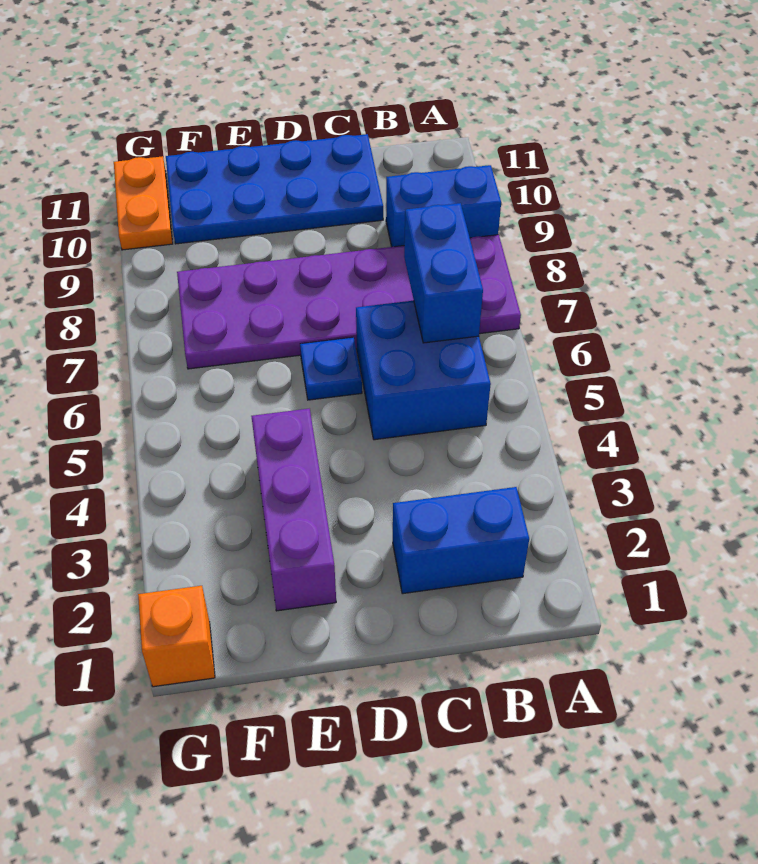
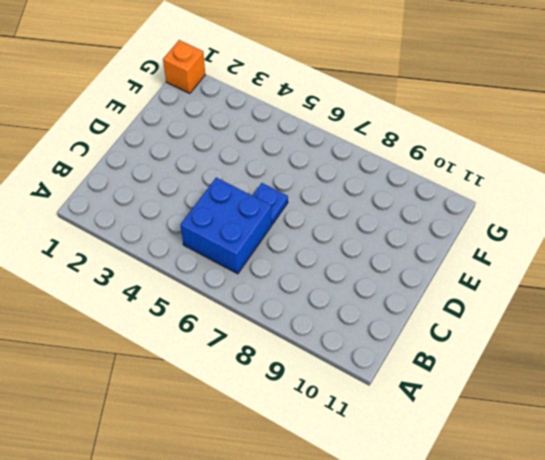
none -> purple 2x6 plate [177,235,521,369]
none -> blue 1x2 brick [386,165,501,247]

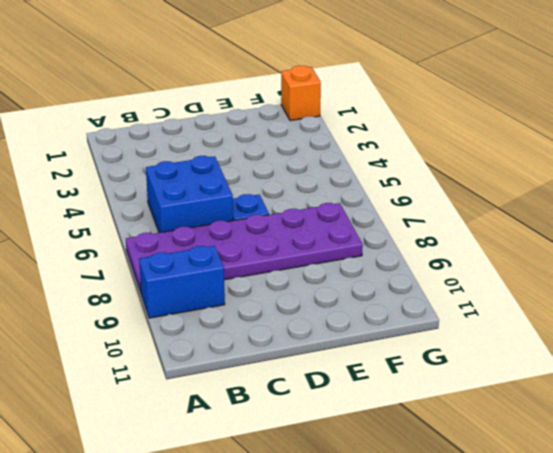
none -> blue 1x2 brick [393,487,529,594]
none -> blue 2x4 plate [166,134,383,244]

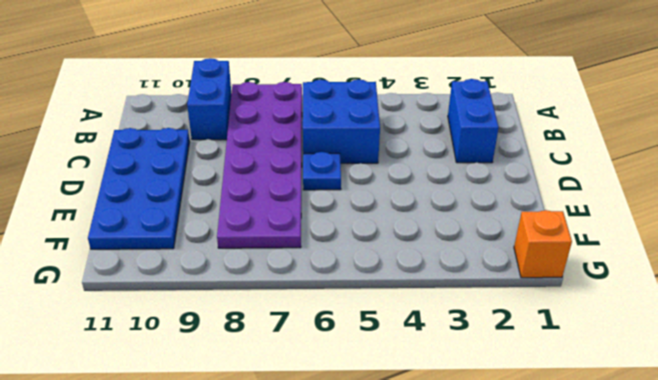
none -> purple 1x3 brick [251,409,336,611]
none -> orange 1x2 plate [114,156,173,250]

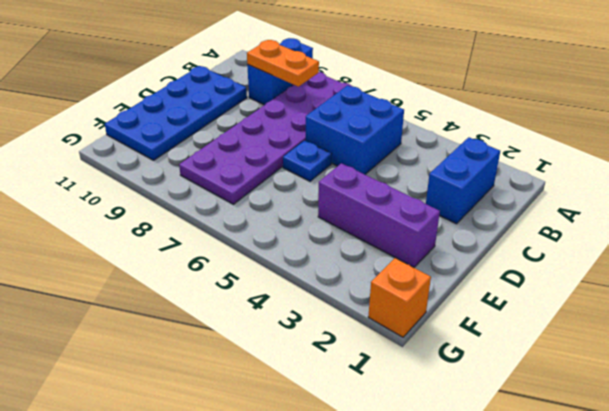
orange 1x2 plate [247,40,319,87] -> orange 1x2 plate moved to [114,156,173,250]
none -> blue 1x2 brick [404,203,483,343]

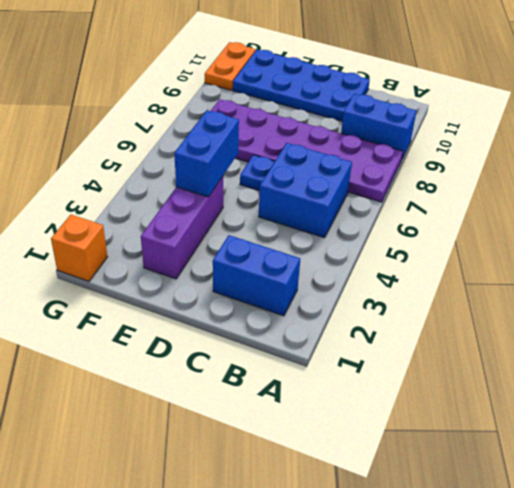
blue 1x2 brick [174,110,239,197] -> blue 1x2 brick moved to [404,203,483,343]

